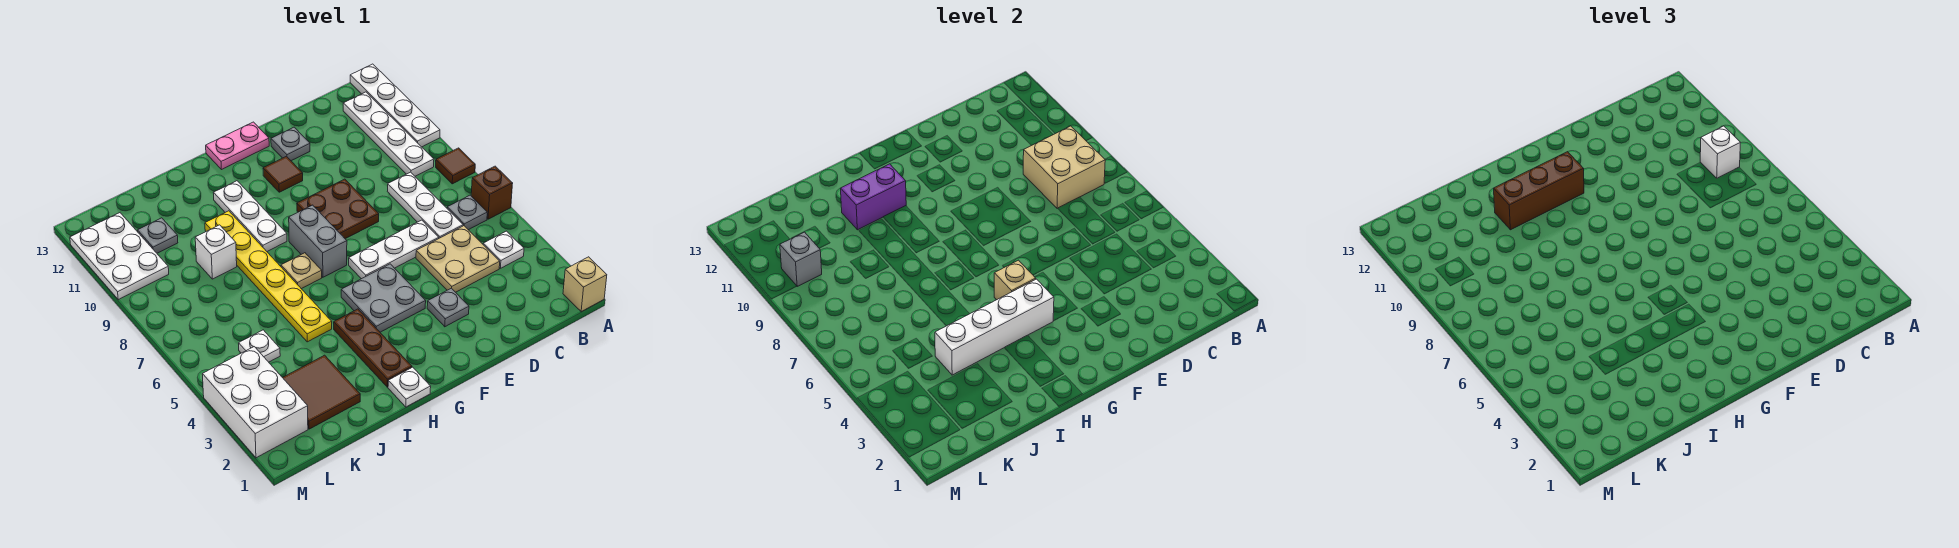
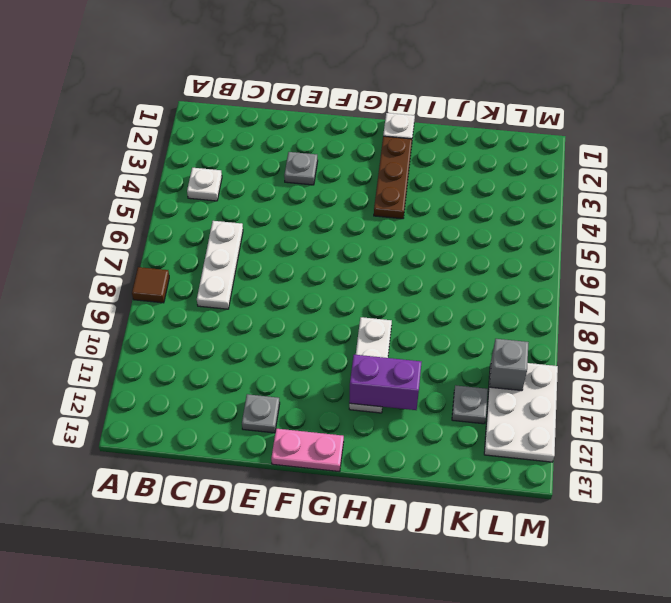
none -> tan 1x1 brick [563,257,607,312]
none -> brown 1x1 brick [471,166,513,219]
none -> white 1x4 plate [350,64,440,147]
none -> grey 1x1 plate [447,195,487,230]

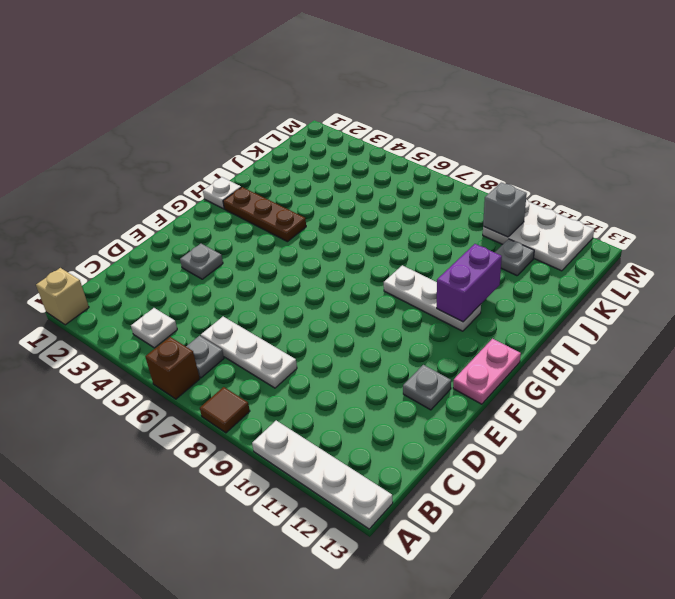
none -> white 1x4 plate [343,92,434,176]
none -> tan 2x2 plate [416,226,500,292]
none -> white 1x3 plate [349,220,439,279]
none -> brown 2x2 plate [297,179,379,239]

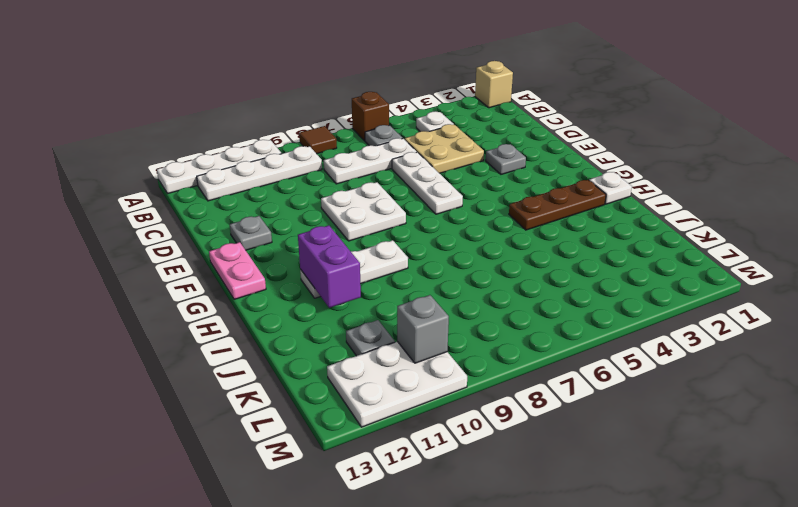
white 2x2 plate [321,182,406,241] -> brown 2x2 plate [297,179,379,239]
none -> grey 2x2 plate [341,264,426,332]
none -> brown 1x1 tile [263,156,303,192]
none -> grey 1x2 brick [289,205,347,277]
none -> tan 1x1 plate [281,253,322,289]

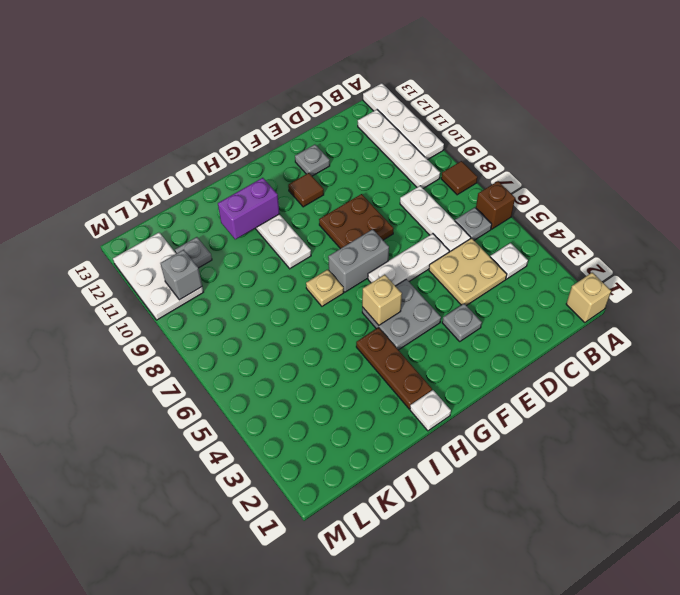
grey 1x2 brick [328,229,389,292] -> grey 1x2 brick turned to [289,205,347,277]
none -> pink 1x2 plate [206,122,269,170]
none -> yellow 1x6 plate [205,211,332,342]
none -> brown 2x2 tile [283,355,360,429]
none -> white 1x1 brick [195,225,237,279]

